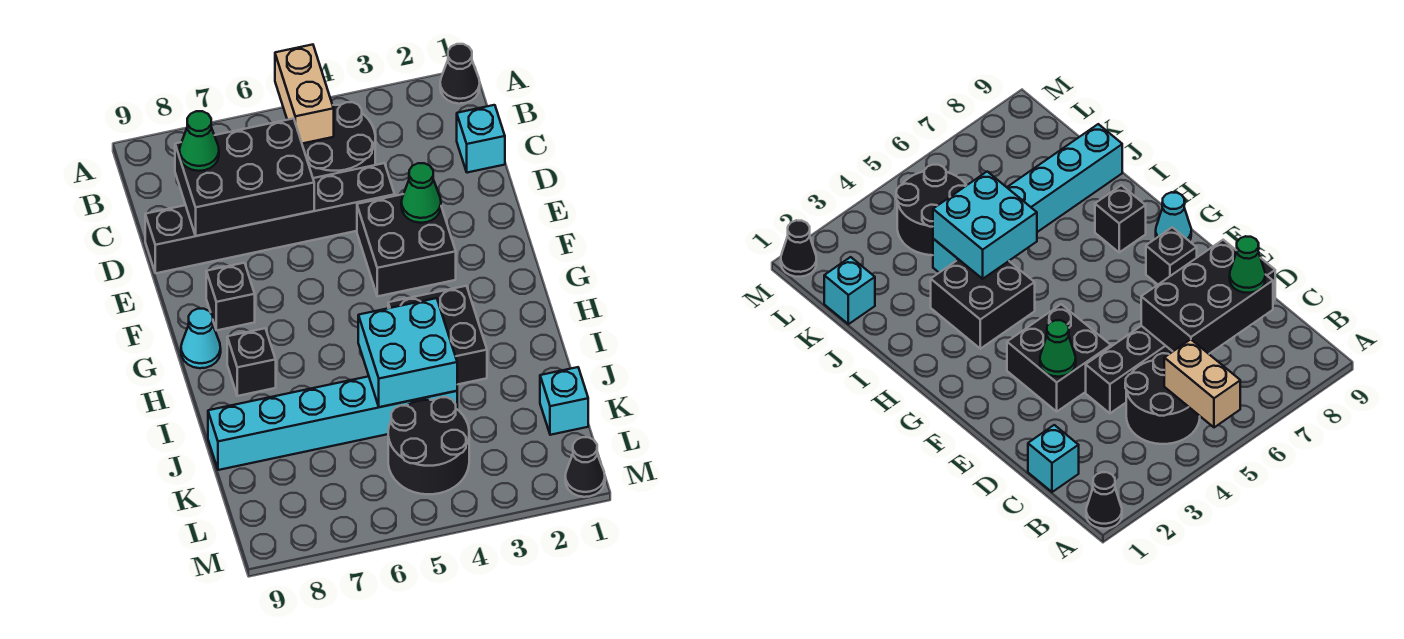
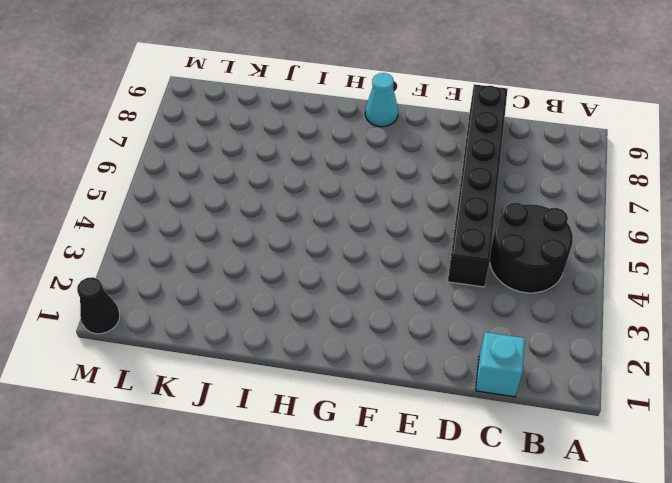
none -> black 1x1 cone [440,44,480,104]
none -> black 2x2 brick [357,194,456,296]
none -> black 1x1 brick [206,263,255,330]

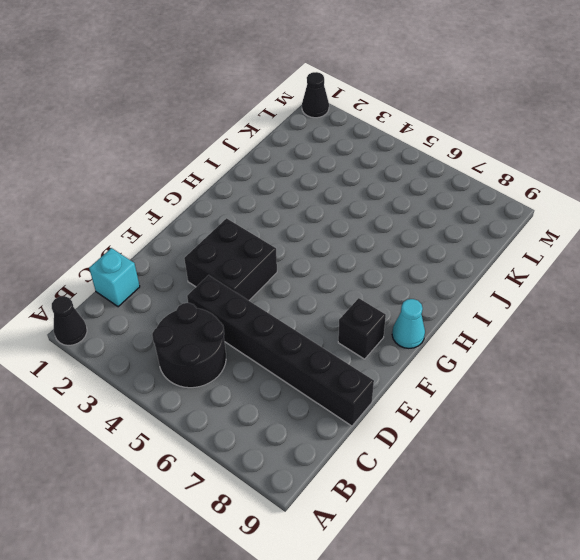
none -> black 2x2 brick [388,286,487,385]
none -> black 1x1 brick [227,328,276,396]
none -> cyan 1x6 brick [208,376,457,470]

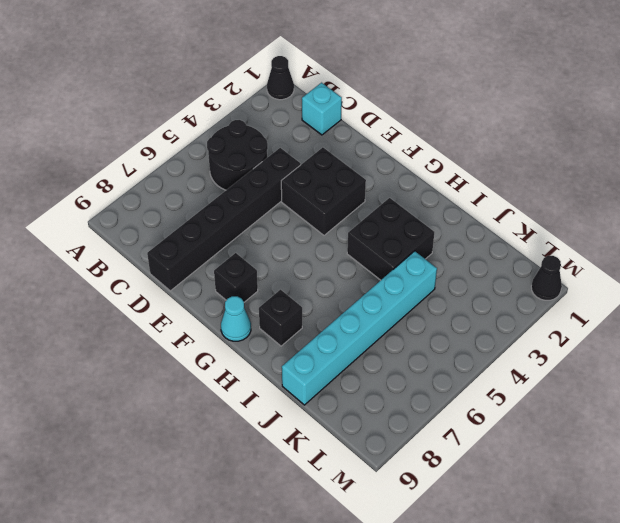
none -> cyan 1x1 brick [540,367,588,435]
none -> black 2x2 round brick [388,397,469,494]
none -> tan 1x2 brick [275,45,334,144]

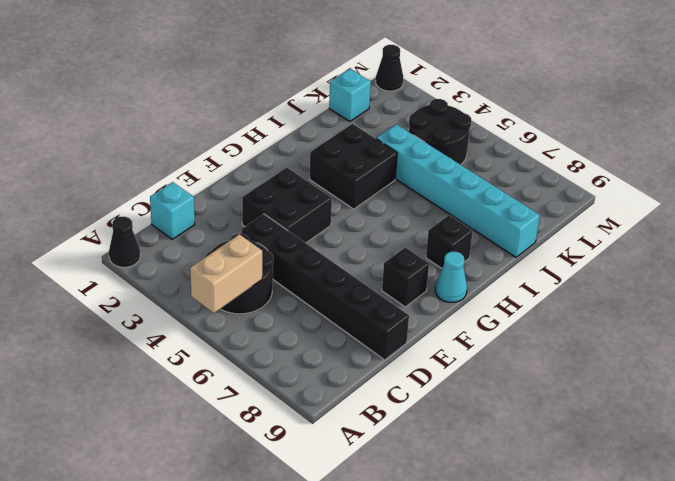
none -> black 2x3 brick [175,119,314,236]
none -> green 1x1 cone [401,163,441,223]
none -> cyan 2x2 brick [358,298,457,407]

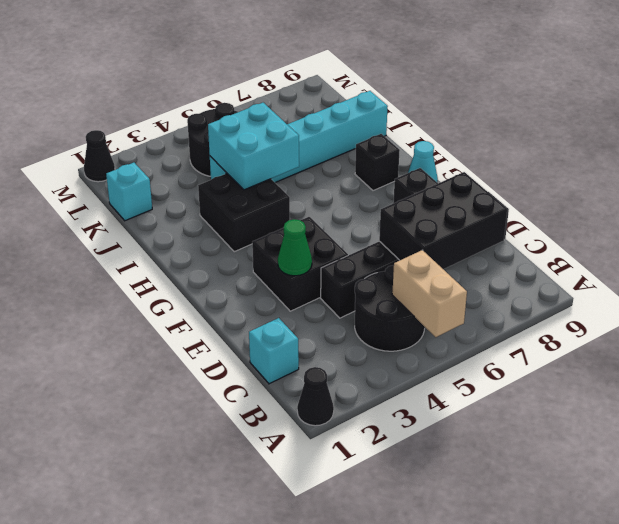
none -> green 1x1 cone [180,111,219,171]

